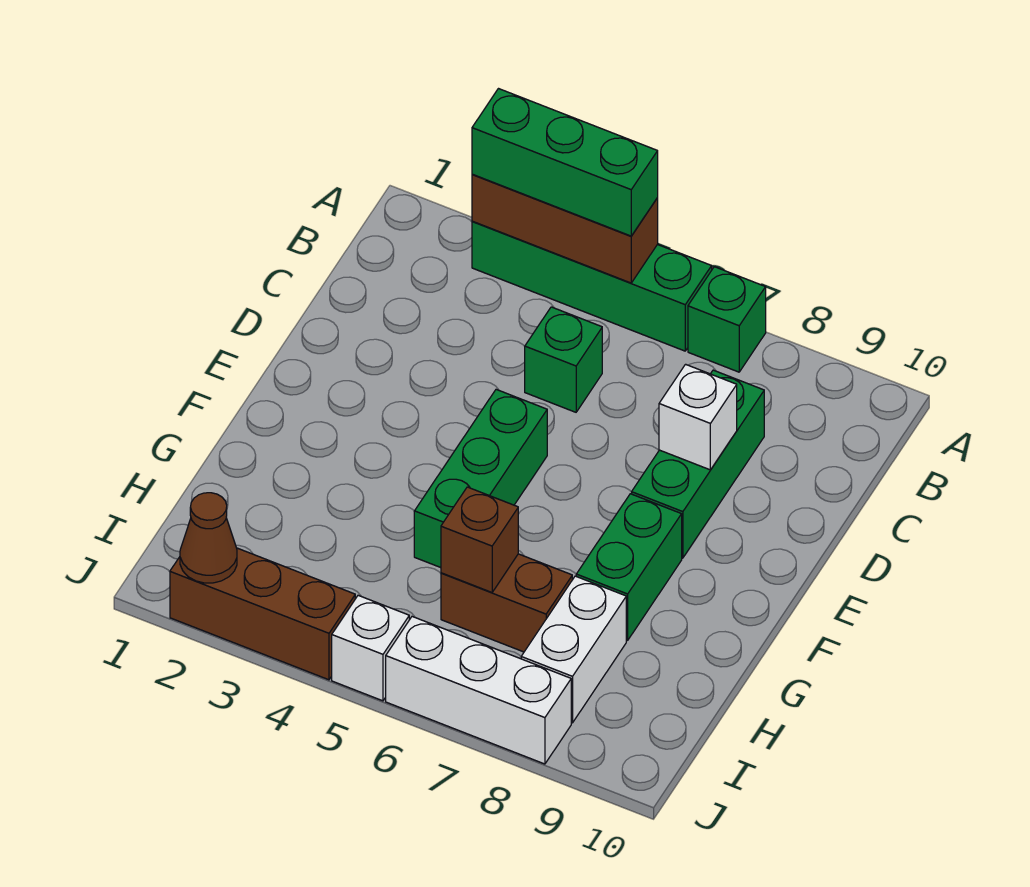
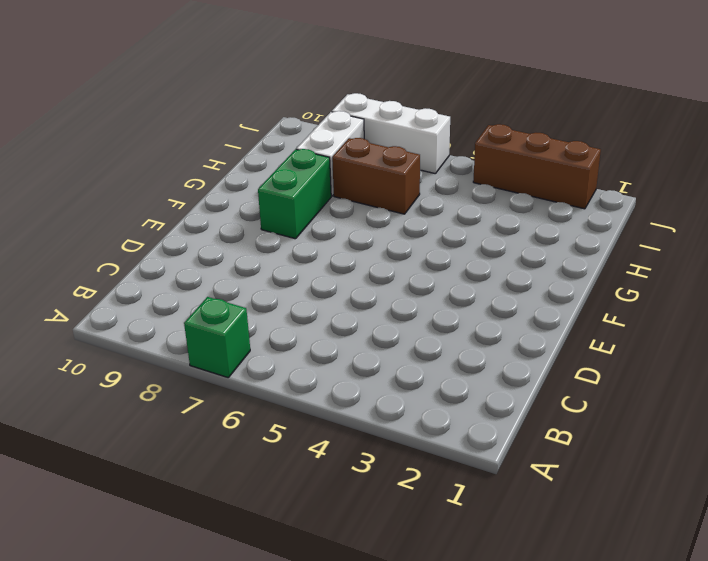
none -> green 1x4 brick [472,221,712,351]
none -> green 1x1 brick [525,307,602,412]
none -> green 1x3 brick [632,370,764,558]

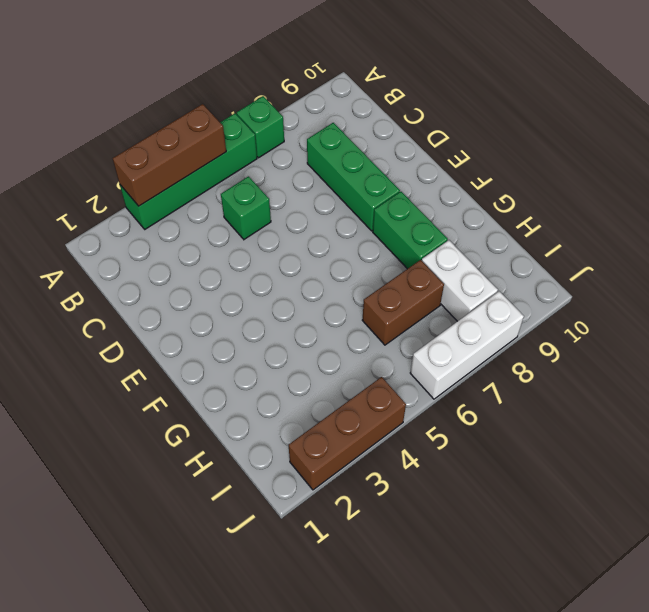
none -> green 1x3 brick [414,389,547,568]
none -> white 1x1 brick [332,595,409,701]
none -> white 1x1 brick [659,364,737,470]

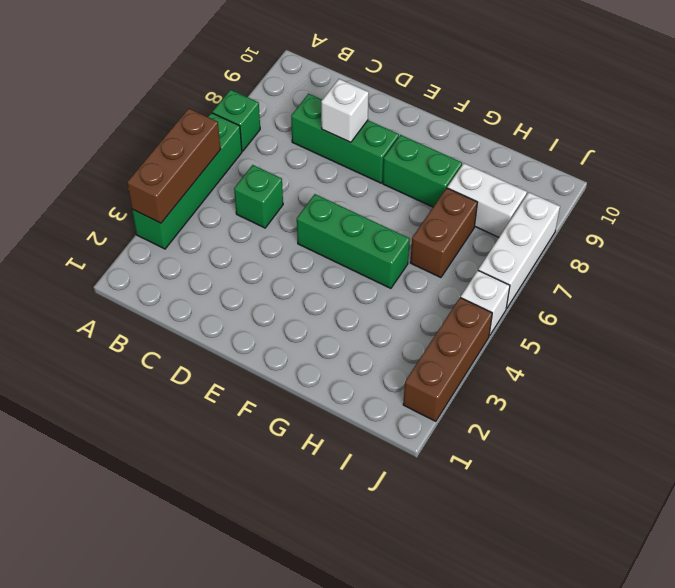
none -> brown 1x1 brick [441,487,518,592]
none -> brown 1x1 cone [180,493,237,583]
none -> green 1x3 brick [472,89,658,236]

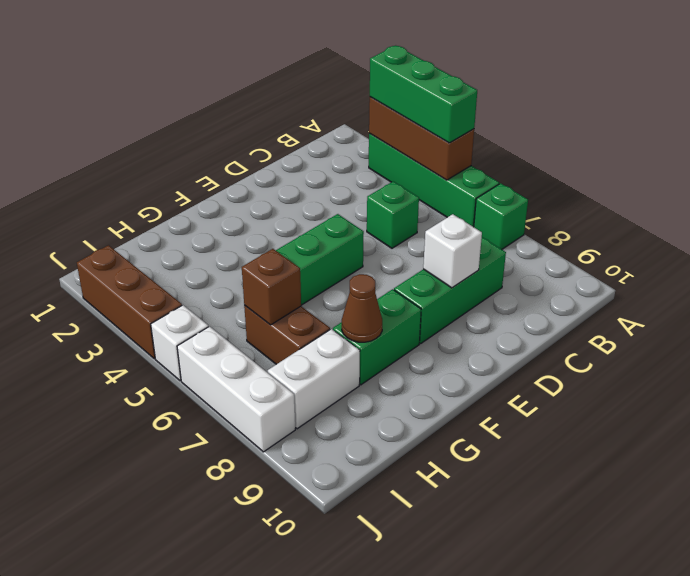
brown 1x1 cone [342,274,382,342] -> brown 1x1 cone moved to [180,493,237,583]

